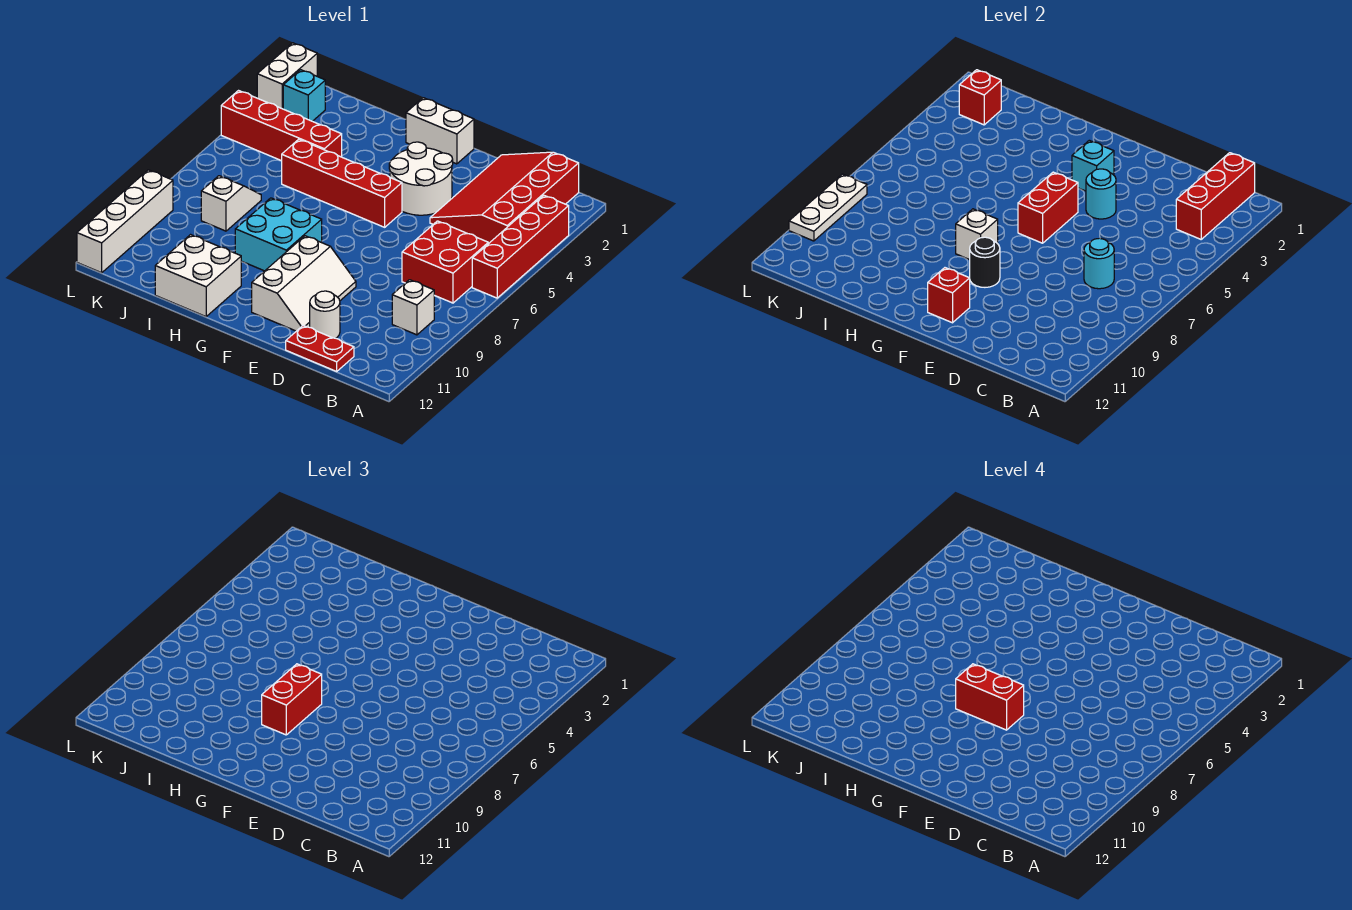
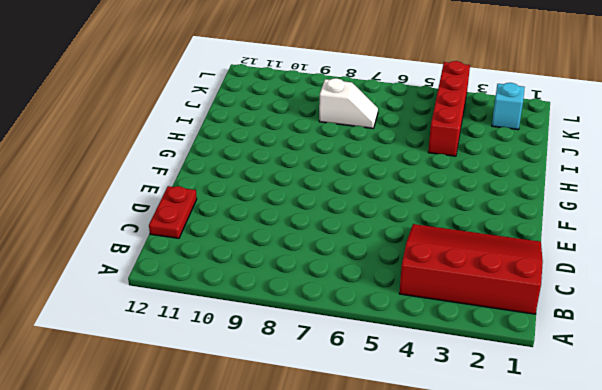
none -> red 1x4 brick [472,195,569,298]
none -> red 2x2 brick [402,221,488,303]
none -> white 1x1 brick [392,280,434,335]

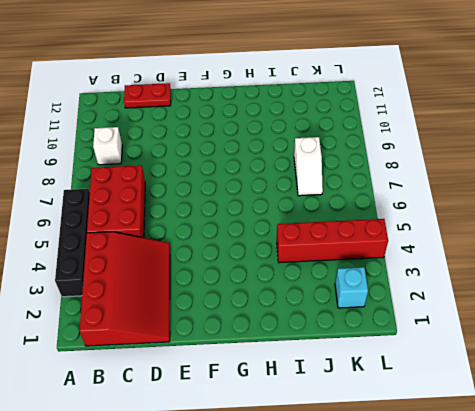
black 1x4 brick [55,189,90,297] -> red 1x4 brick [472,195,569,298]
red 2x3 brick [87,165,145,238] -> red 2x2 brick [402,221,488,303]
none -> white 1x1 round brick [310,291,340,338]
none -> white 2x2 round brick [389,142,453,215]
none -> white 2x3 slope [252,236,356,331]

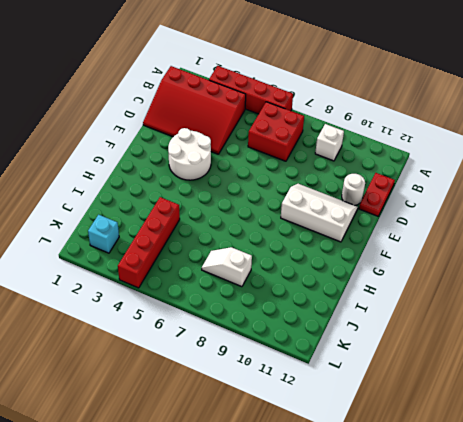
none -> white 1x2 brick [406,98,474,164]
none -> red 1x4 brick [282,139,402,227]
none -> cyan 2x2 brick [235,198,322,271]

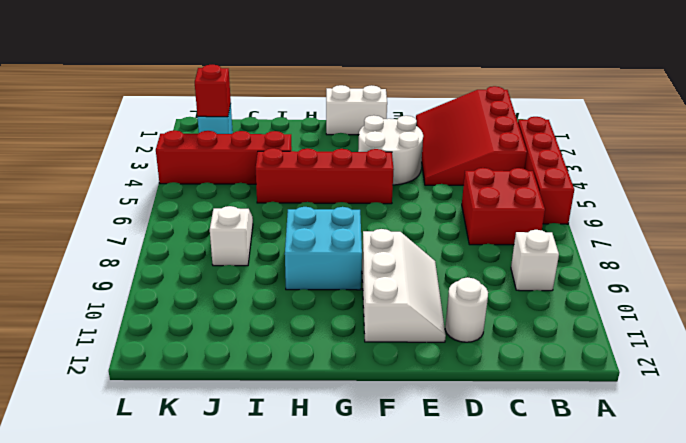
none -> red 1x2 plate [286,326,354,371]
none -> white 2x2 brick [155,235,241,317]
none -> white 1x2 brick [257,43,317,109]

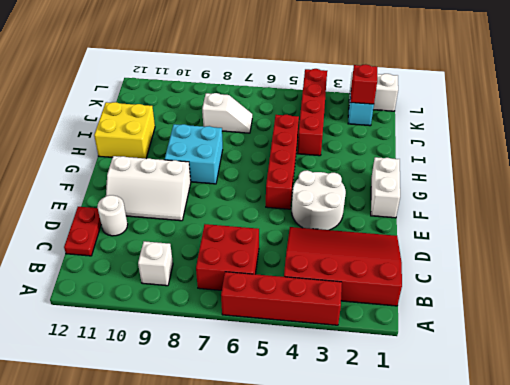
yellow 2x2 brick [94,102,155,158] -> white 2x2 brick [155,235,241,317]
none -> white 1x4 brick [77,170,173,273]
none -> red 1x3 brick [1176,153,1255,239]
none -> cyan 1x1 round brick [1084,238,1114,289]

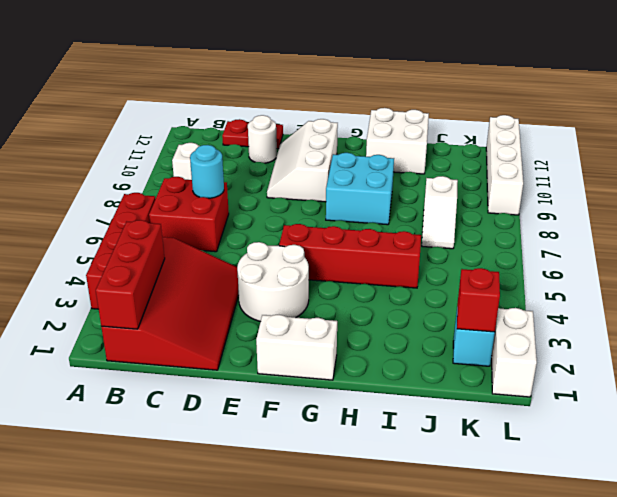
none -> red 1x4 brick [221,91,342,161]
none -> cyan 1x1 round brick [1086,169,1116,219]
none -> cyan 1x1 brick [1072,140,1114,191]

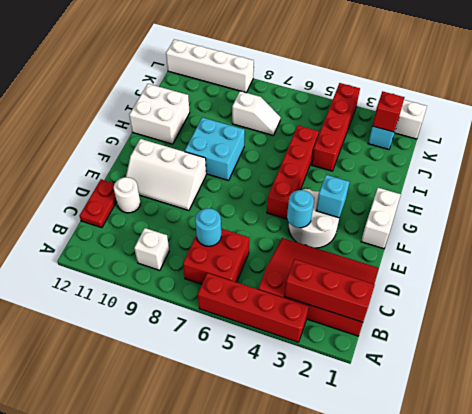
none -> red 1x2 brick [1018,172,1078,243]
none -> black 1x1 round brick [970,237,1000,287]
none -> red 1x1 brick [928,268,970,323]

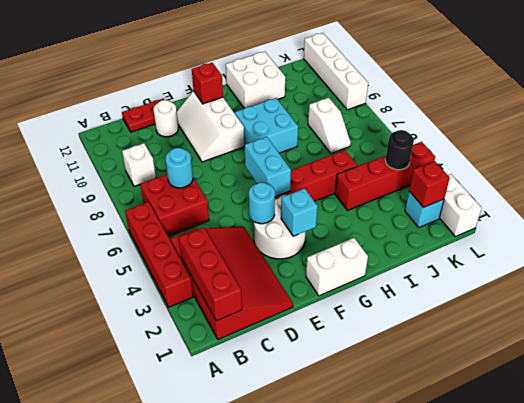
cyan 1x2 brick [244,137,291,197] -> red 1x2 brick [1018,172,1078,243]
black 1x1 round brick [385,130,414,170] -> black 1x1 round brick moved to [970,237,1000,287]
none -> white 1x1 brick [956,209,998,260]
none -> white 1x3 plate [789,174,867,241]
none -> red 1x2 brick [262,664,322,735]

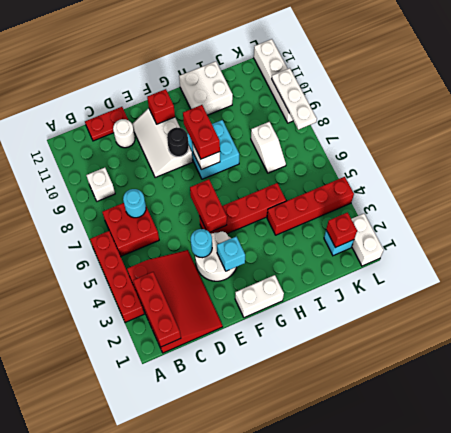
none -> red 1x2 brick [956,664,1024,730]

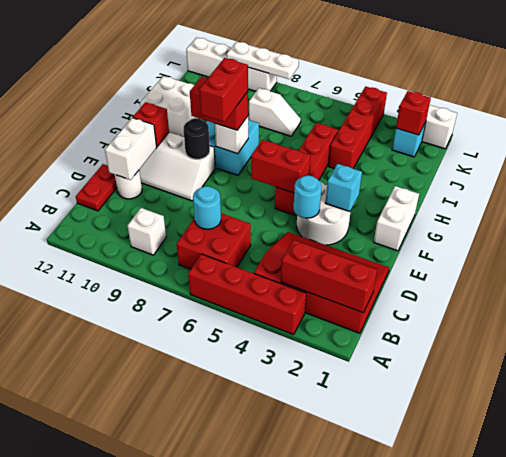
white 1x2 brick [105,118,157,180] -> none

